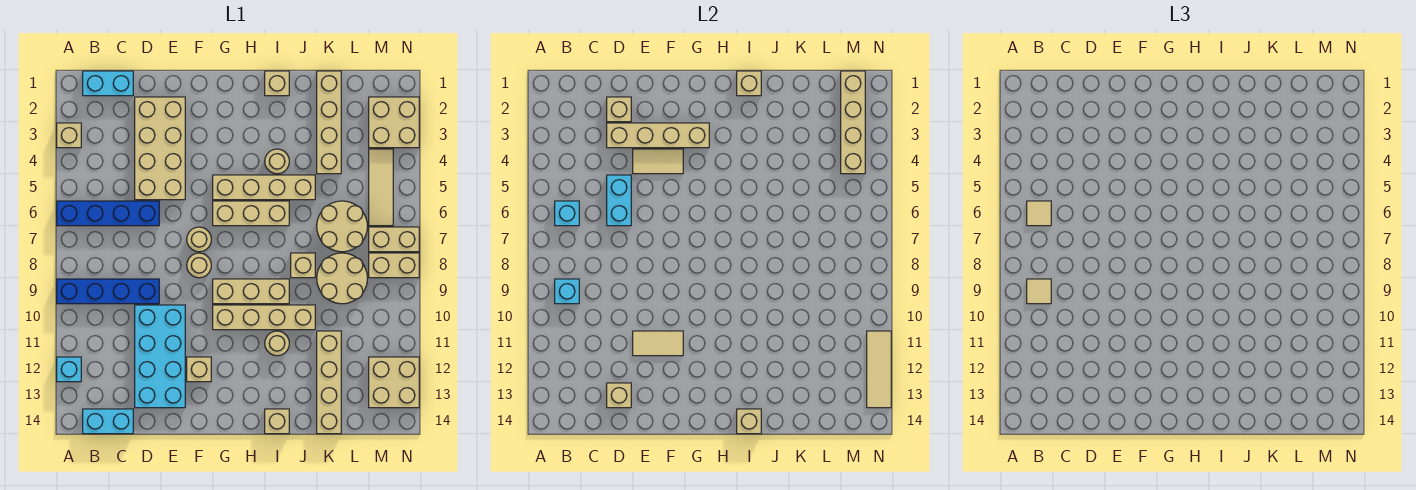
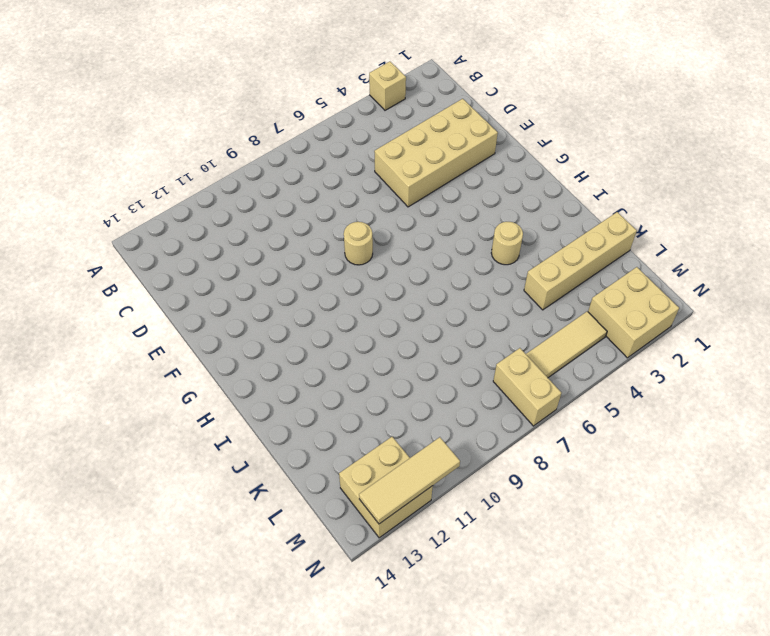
none -> blue 1x4 brick [57,201,159,226]
none -> blue 1x4 brick [57,279,159,304]
none -> cyan 1x1 brick [57,357,81,382]
none -> cyan 1x2 brick [83,71,133,96]

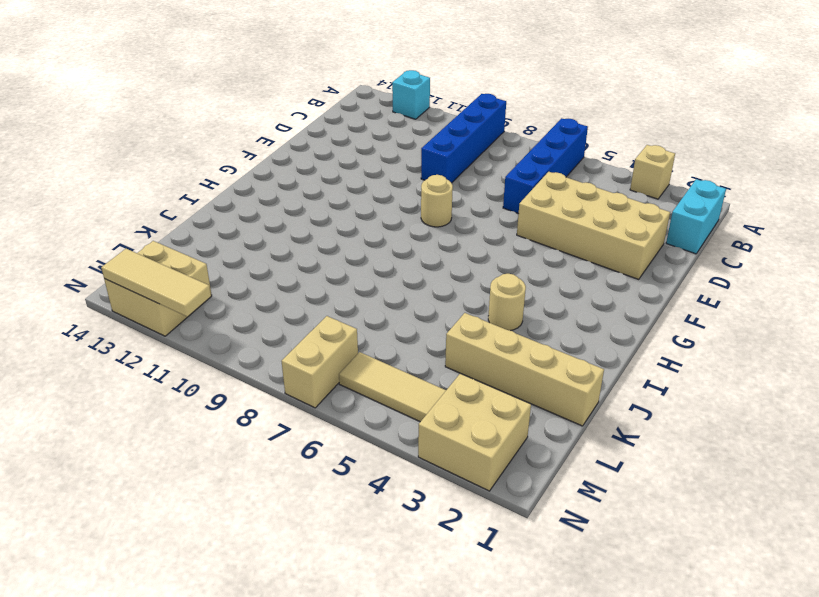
none -> cyan 1x2 brick [83,409,133,434]
none -> cyan 2x4 brick [135,305,185,408]
none -> tan 1x1 round brick [187,227,211,252]
none -> tan 1x1 brick [187,357,211,382]

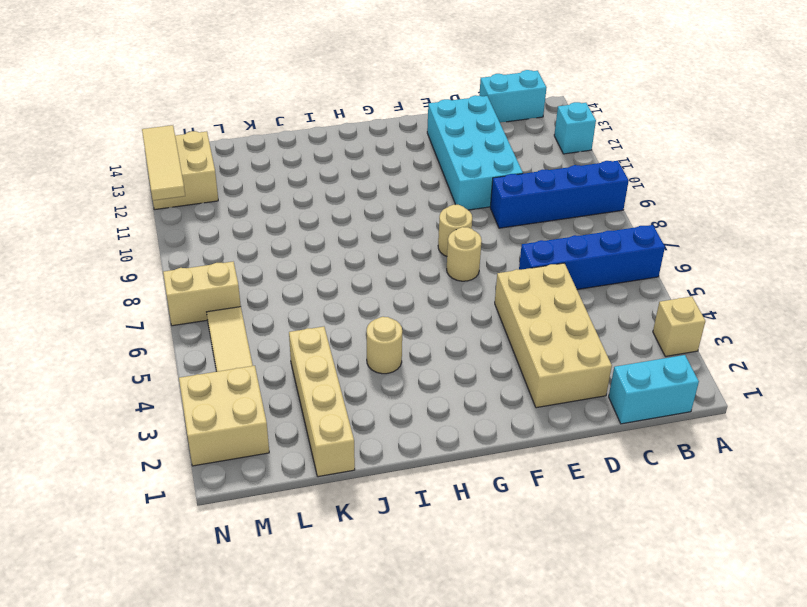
none -> tan 1x1 brick [187,357,211,382]
none -> tan 1x4 brick [213,175,315,200]
none -> tan 1x3 brick [213,201,289,226]
none -> tan 1x3 brick [213,279,289,304]

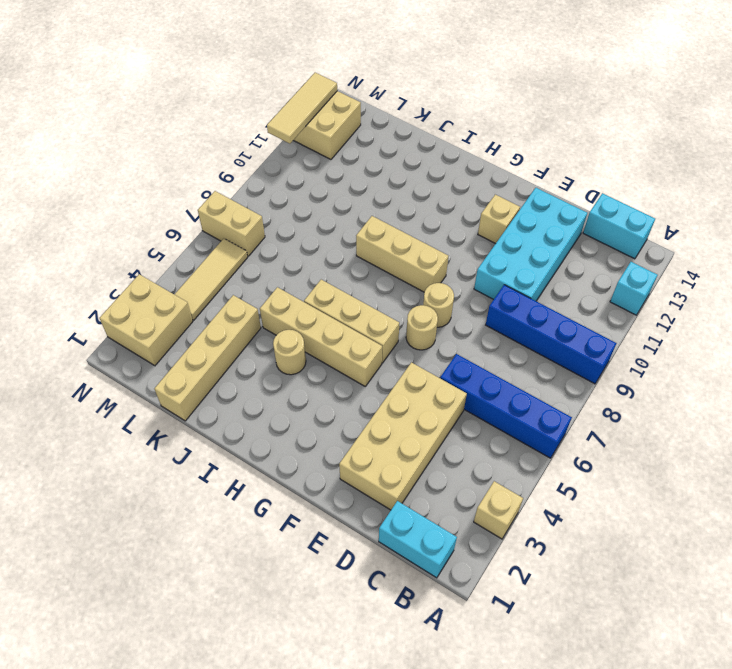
none -> tan 1x4 brick [213,305,315,330]
none -> tan 1x1 brick [265,71,289,96]
none -> tan 1x1 round brick [265,331,289,356]
none -> tan 1x1 brick [265,409,289,434]

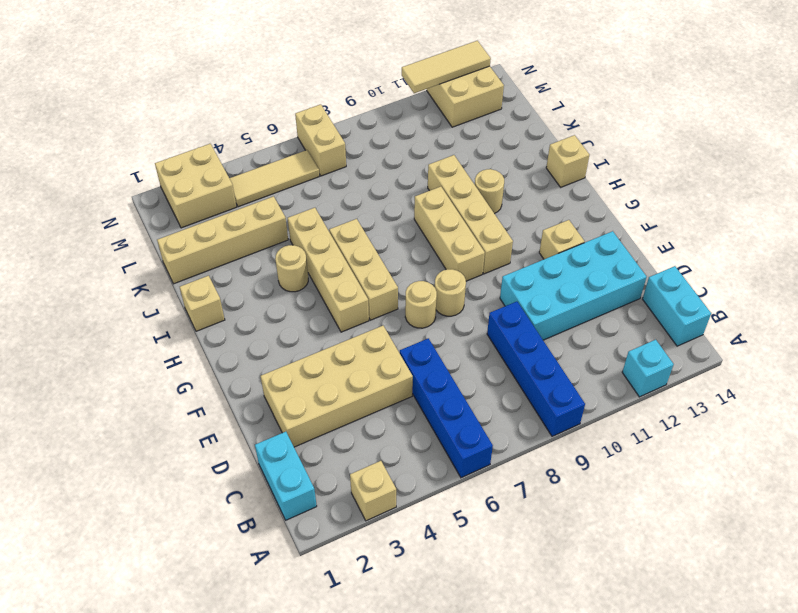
none -> tan 1x1 brick [291,253,315,278]
none -> tan 2x2 round brick [317,201,367,252]
none -> tan 2x2 round brick [317,253,367,304]
none -> tan 1x4 brick [317,331,341,434]

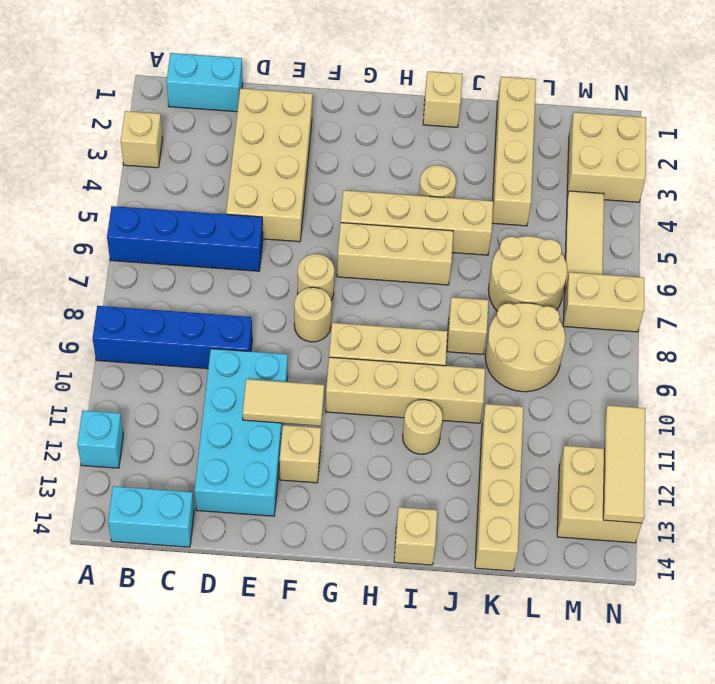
none -> tan 1x2 brick [369,253,419,278]
none -> cyan 1x1 brick [555,201,579,226]
none -> cyan 1x1 brick [555,279,579,304]
none -> tan 1x1 brick [607,97,631,122]

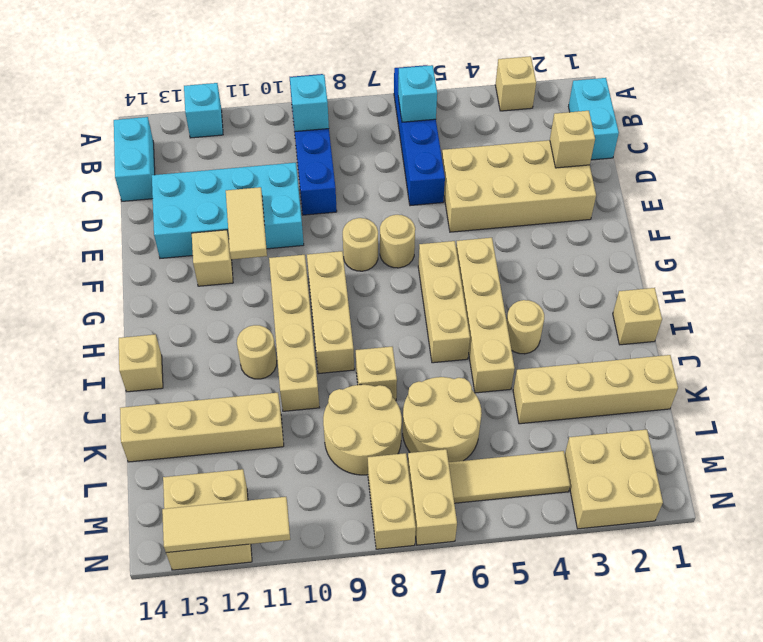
none -> tan 1x4 brick [607,123,709,148]
none -> cyan 1x2 brick [607,175,631,226]
none -> tan 1x1 brick [607,383,631,408]
none -> tan 1x2 tile [633,149,683,174]

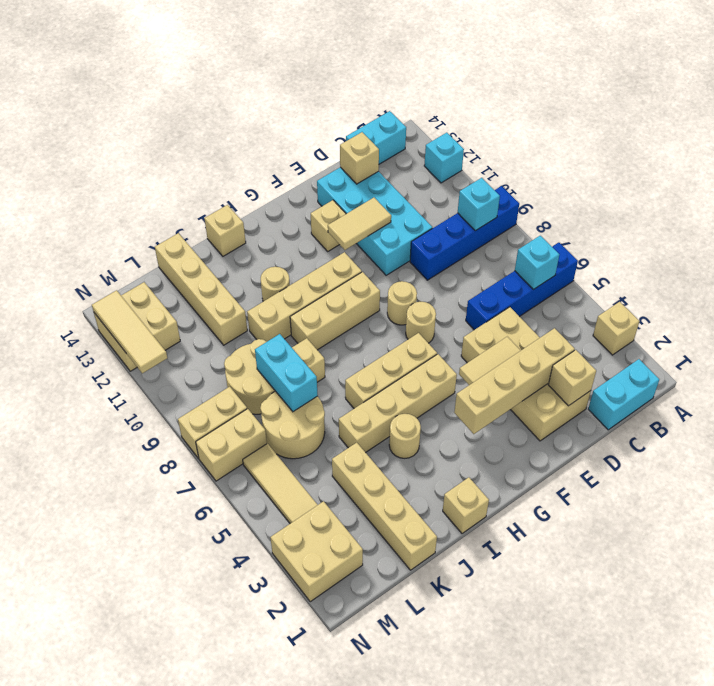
cyan 1x2 brick [255,334,318,412] -> cyan 1x2 brick moved to [607,175,631,226]
none -> tan 1x1 brick [737,71,761,96]
none -> tan 1x1 brick [737,409,761,434]
none -> tan 1x4 brick [841,71,865,174]
none -> tan 1x1 tile [1027,201,1051,226]

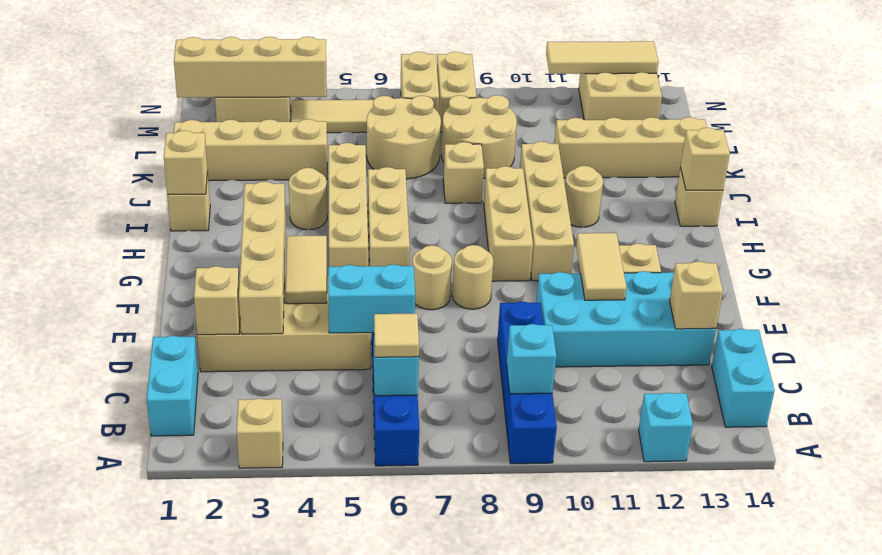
none -> tan 1x1 tile [1027,279,1051,304]

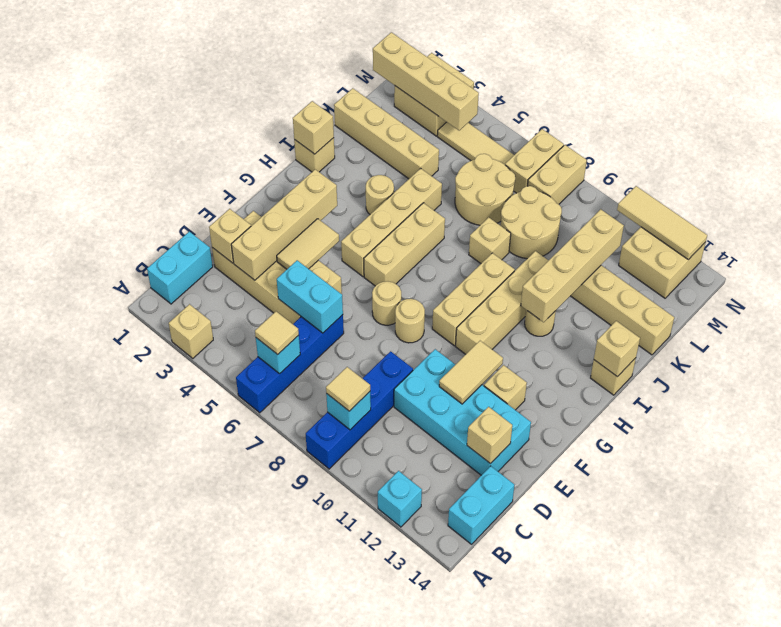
tan 1x4 brick [521,209,624,322] -> none

